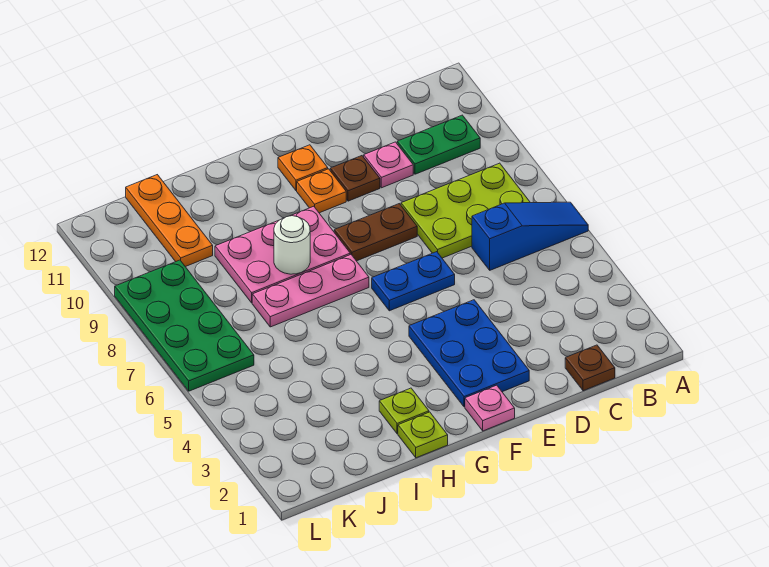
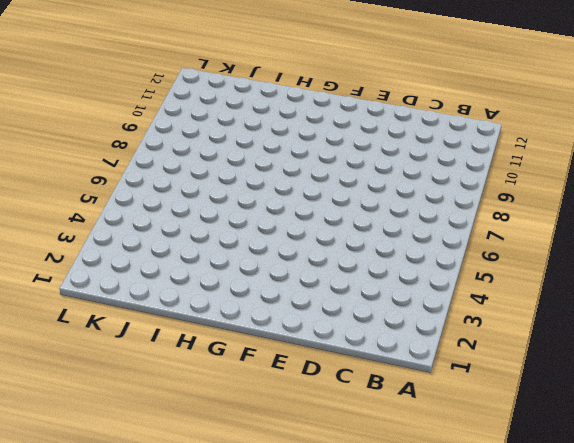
none -> blue 1x3 slope [472,202,588,270]
none -> lime 2x3 plate [401,163,530,258]
none -> green 1x2 plate [397,115,480,174]

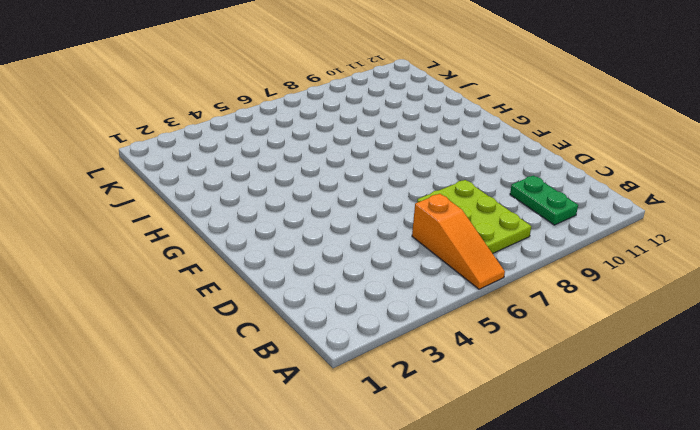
orange 1x3 slope [412,194,505,289] -> blue 1x3 slope [472,202,588,270]
none -> brown 1x1 plate [565,345,615,391]
none -> pink 1x1 plate [364,142,413,188]
none -> blue 2x3 plate [409,300,529,407]

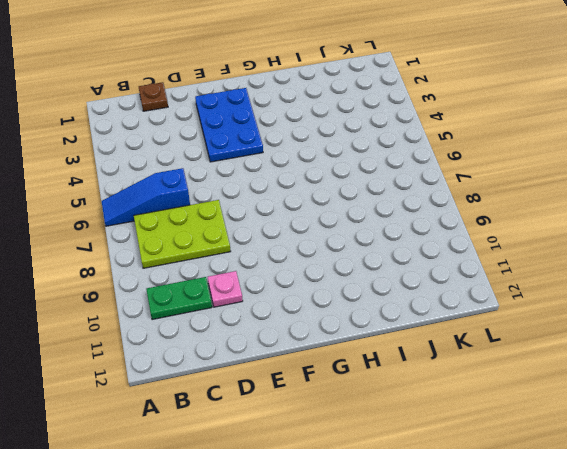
none -> blue 1x2 plate [372,252,455,311]
none -> brown 1x2 plate [334,204,417,261]
none -> brown 1x1 plate [330,156,380,201]

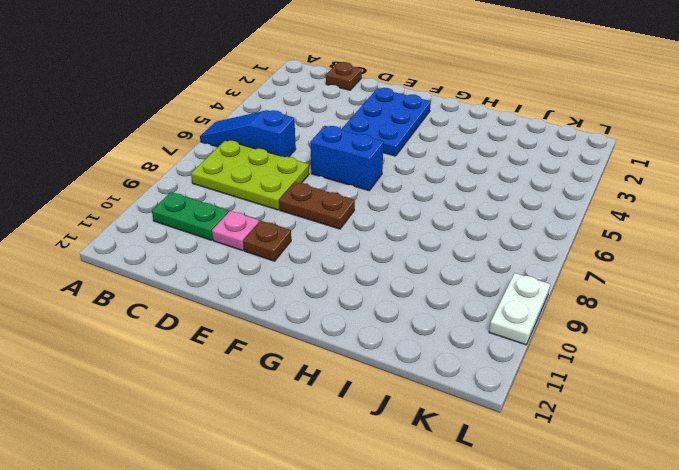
blue 1x2 brick [310,126,384,190] -> blue 1x2 plate [372,252,455,311]
white 1x2 plate [489,273,550,345] -> green 2x4 plate [115,260,254,391]
none -> pink 1x1 plate [465,385,515,431]
none -> orange 1x1 plate [297,169,346,213]
none -> orange 1x1 plate [278,145,328,190]

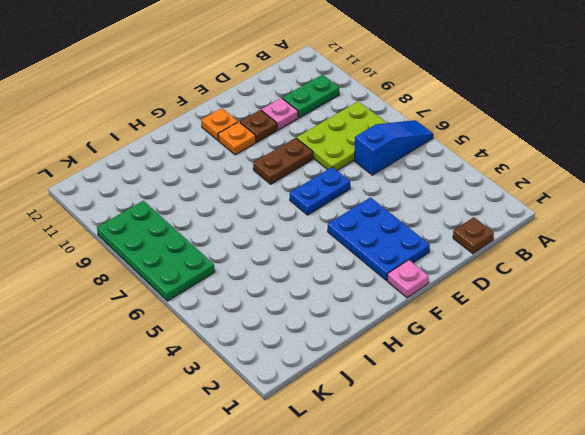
none -> pink 1x3 plate [252,254,369,327]
none -> pink 2x3 plate [215,206,350,303]
none -> lime 1x1 plate [398,412,448,458]

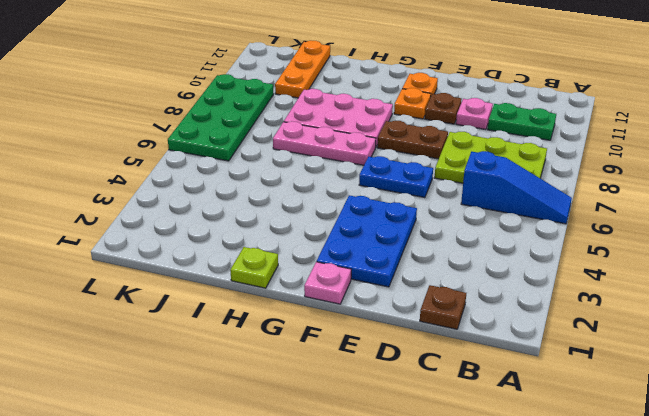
none -> lime 1x1 plate [379,388,429,434]
none -> white 1x1 round brick [274,216,310,274]

